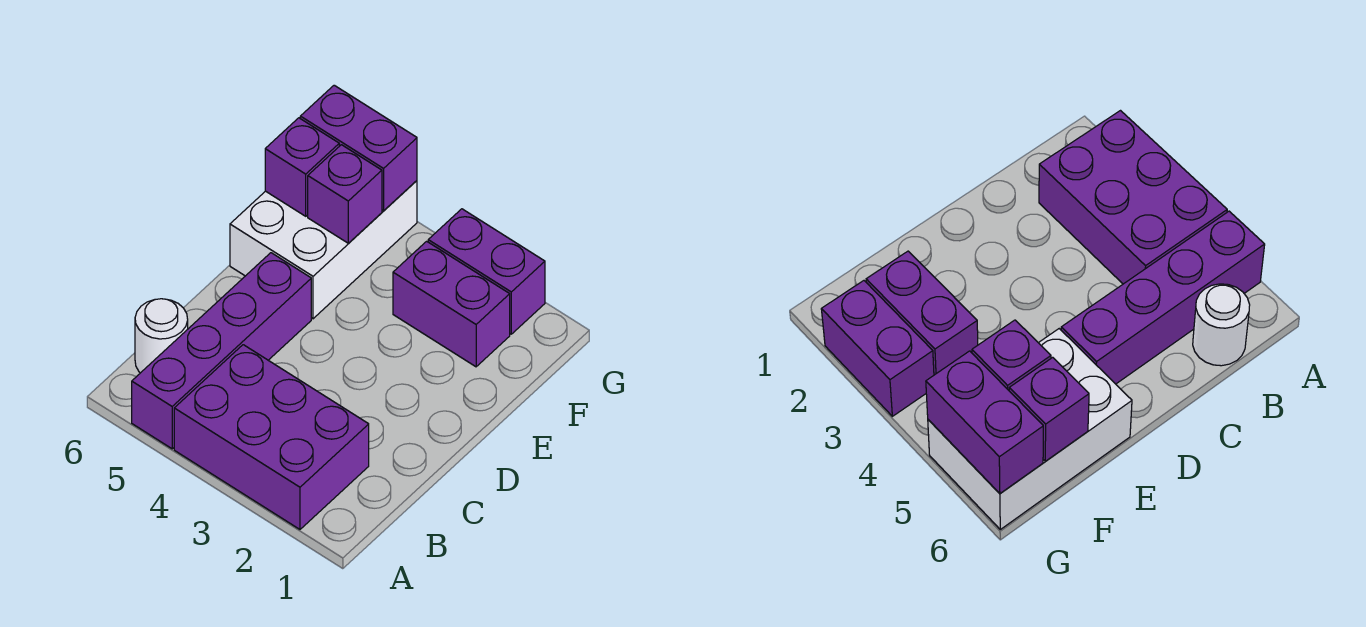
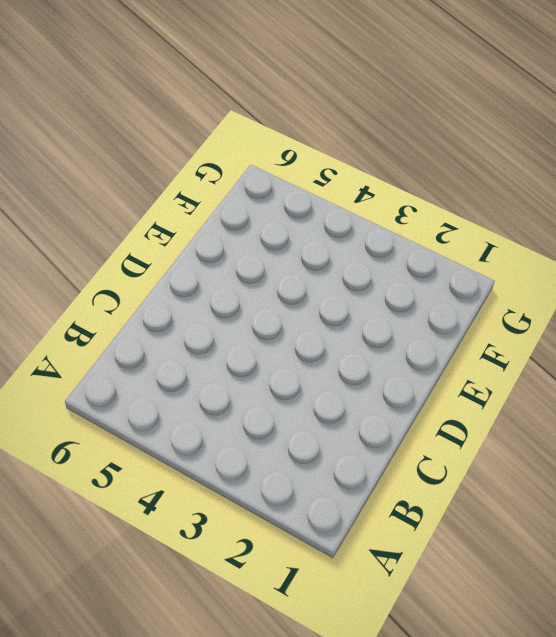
none -> purple 2x3 brick [174,345,369,529]
none -> purple 1x4 brick [132,253,311,449]

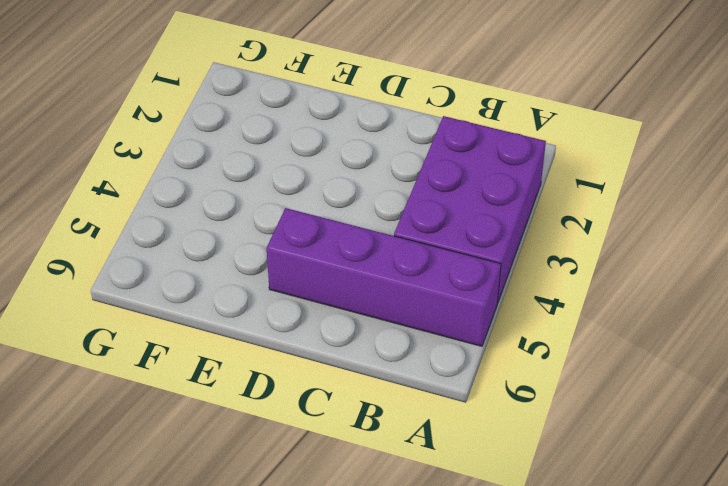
none -> white 1x1 round brick [135,299,188,373]
none -> white 2x3 brick [230,181,417,319]

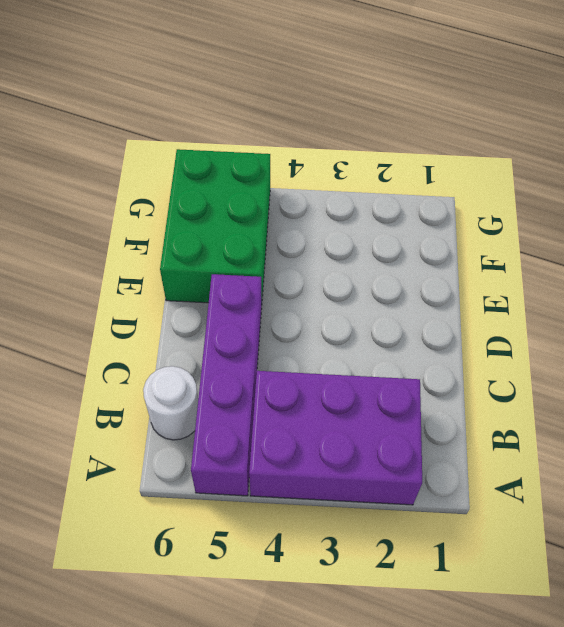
green 2x3 brick [160,149,270,303] -> white 2x3 brick [230,181,417,319]
none -> purple 1x2 brick [393,241,510,367]
none -> purple 1x2 brick [428,209,545,334]

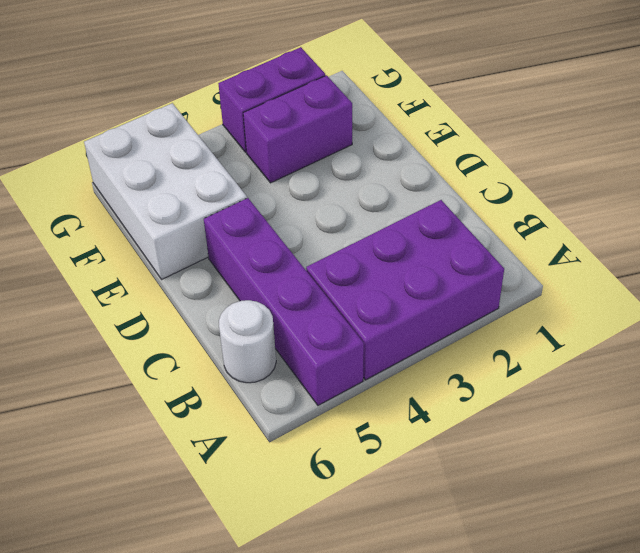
none -> purple 1x1 brick [308,145,382,243]
none -> purple 1x1 brick [265,118,339,216]

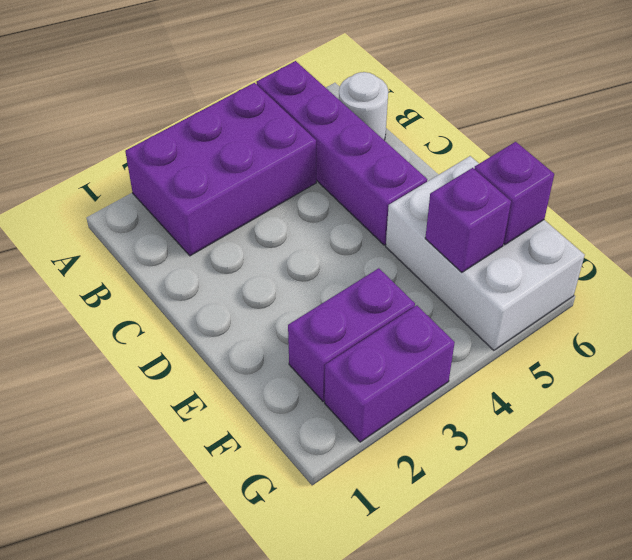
none -> purple 1x2 brick [300,85,417,211]

